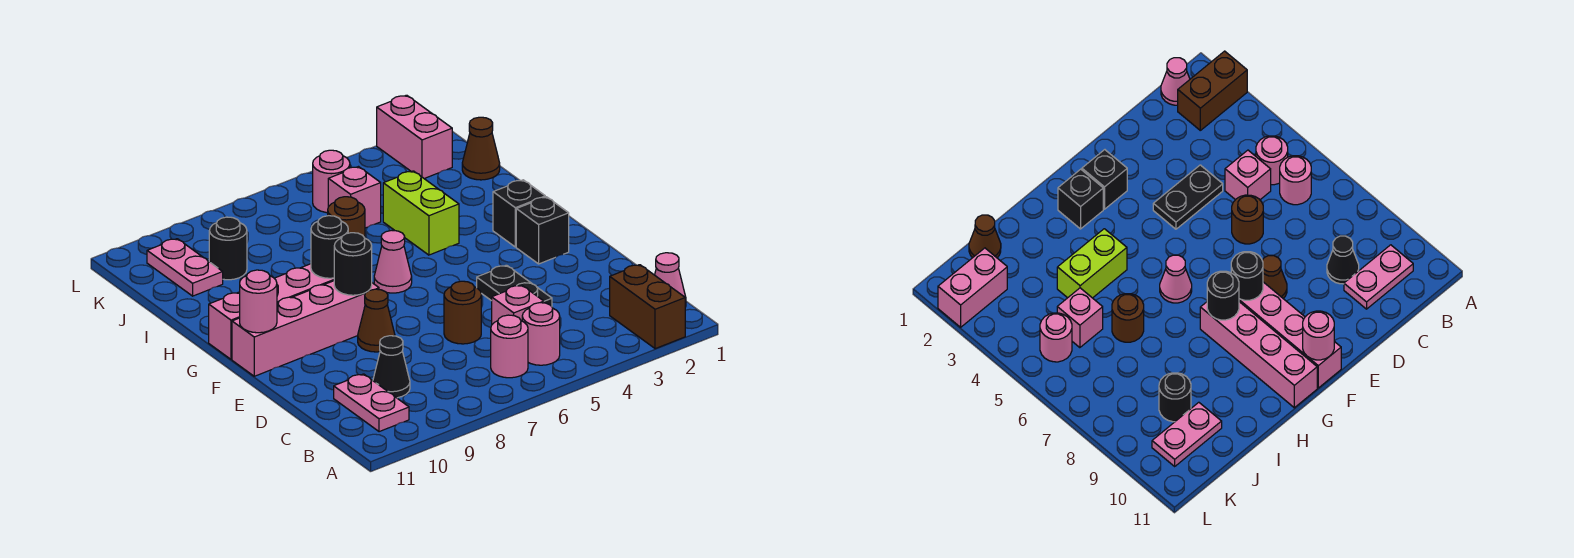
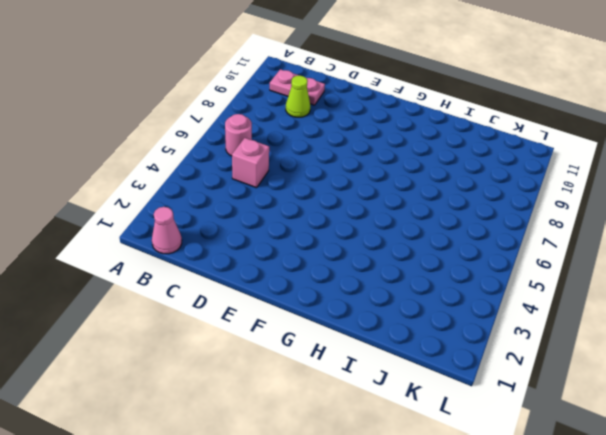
lime 1x1 cone [286,76,310,117] -> black 1x1 cone [373,336,410,398]
none -> brown 1x2 brick [610,265,685,349]
none -> pink 1x1 round brick [522,303,560,365]
none -> black 1x2 plate [477,265,552,307]

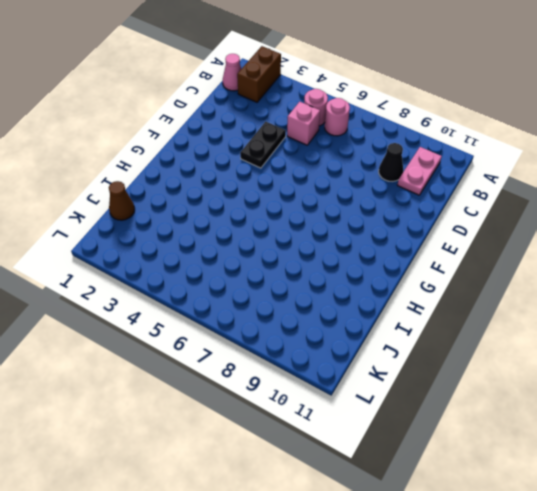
none -> brown 1x1 round brick [444,281,481,344]
none -> brown 1x1 cone [358,289,395,352]
none -> black 1x1 brick [516,197,569,264]

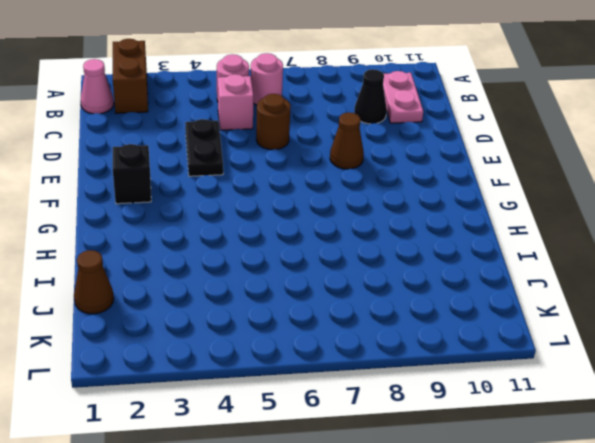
none -> pink 1x4 brick [232,281,379,376]
none -> black 1x1 brick [493,180,545,247]
none -> pink 1x1 cone [374,230,412,293]

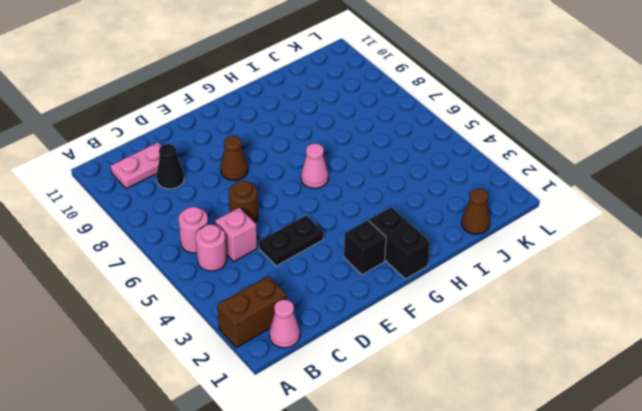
black 1x2 brick [369,207,430,279] -> black 1x1 brick [493,180,545,247]
none -> pink 1x4 brick [232,281,379,376]
none -> pink 1x4 brick [209,264,334,359]
none -> lime 1x2 brick [383,171,459,255]

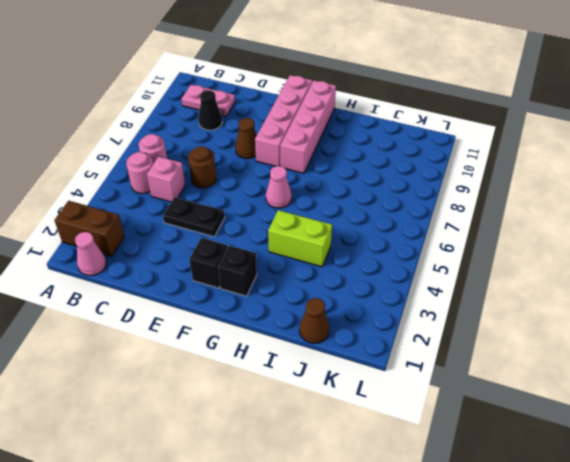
none -> brown 1x1 round brick [328,197,365,238]
none -> pink 1x1 brick [328,167,381,228]
none -> black 1x1 round brick [209,217,247,280]

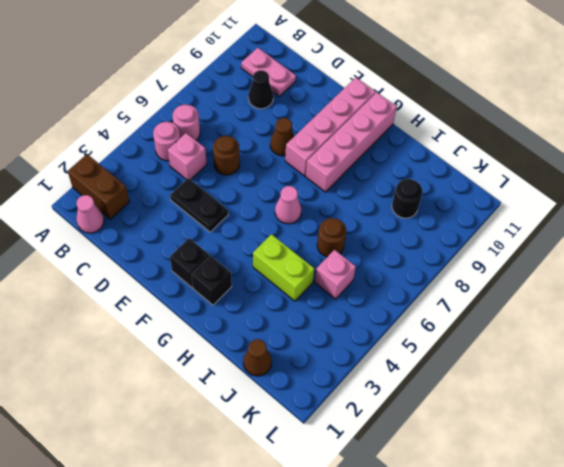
none -> pink 1x2 plate [147,239,223,296]
none -> pink 1x2 brick [377,95,452,179]
none -> pink 1x1 round brick [313,150,350,213]

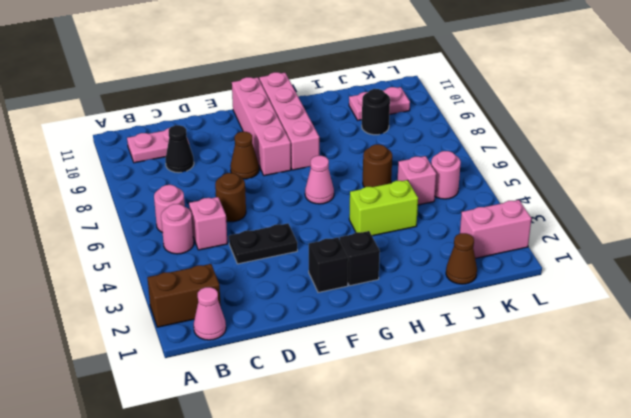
none -> black 1x1 round brick [334,233,372,295]
none -> pink 1x1 round brick [240,270,277,333]
none -> black 1x1 round brick [311,216,348,278]

